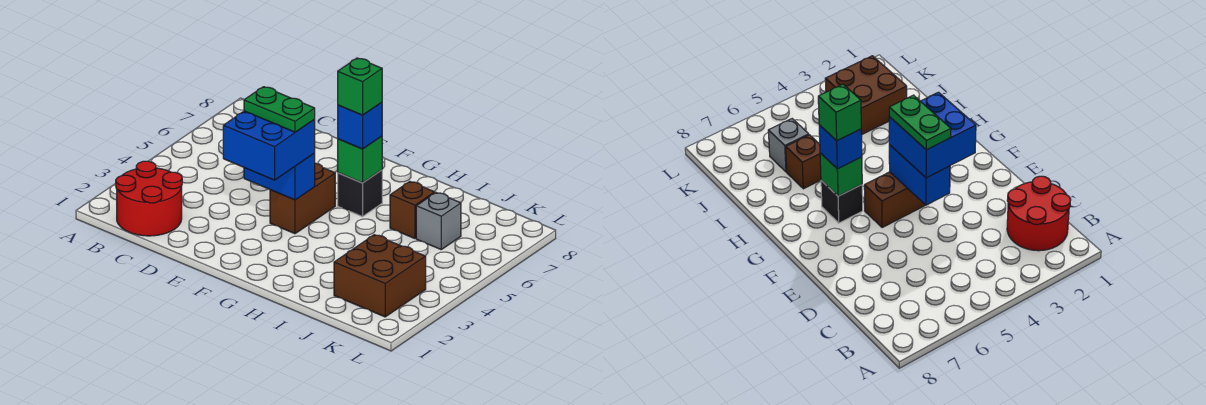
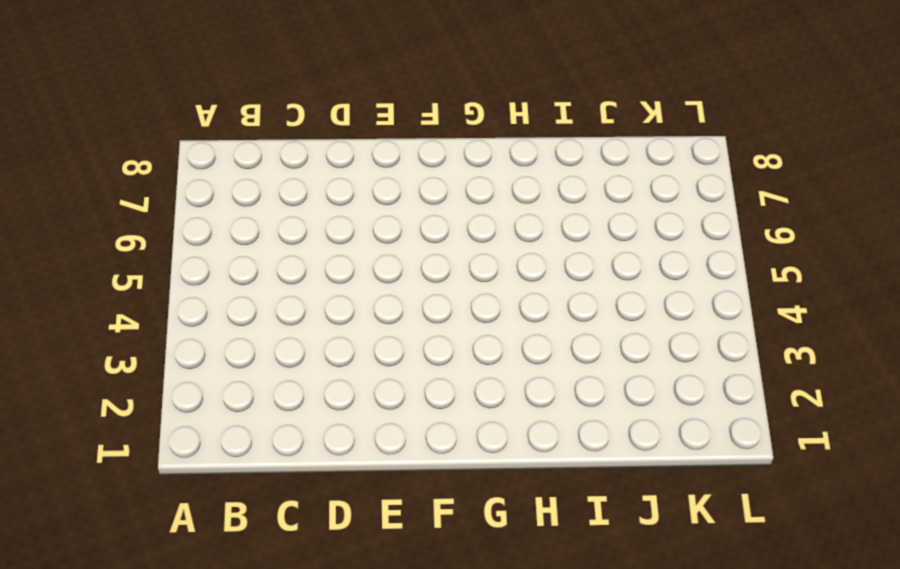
none -> red 2x2 round brick [116,161,182,236]
none -> brown 1x2 brick [270,163,335,234]
none -> black 1x1 brick [338,170,382,217]

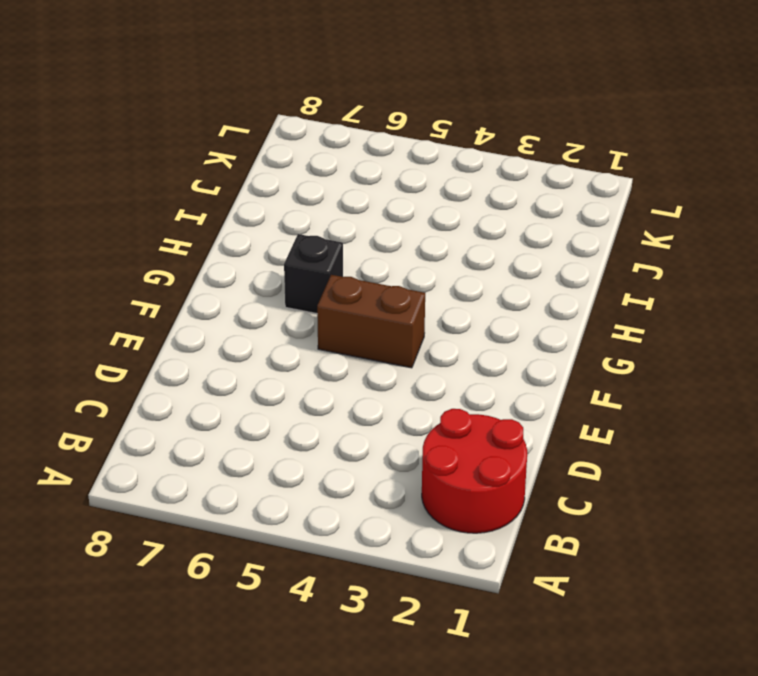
none -> brown 1x1 brick [390,182,435,238]
none -> brown 2x2 brick [334,235,426,317]
none -> grey 1x1 brick [416,193,461,249]

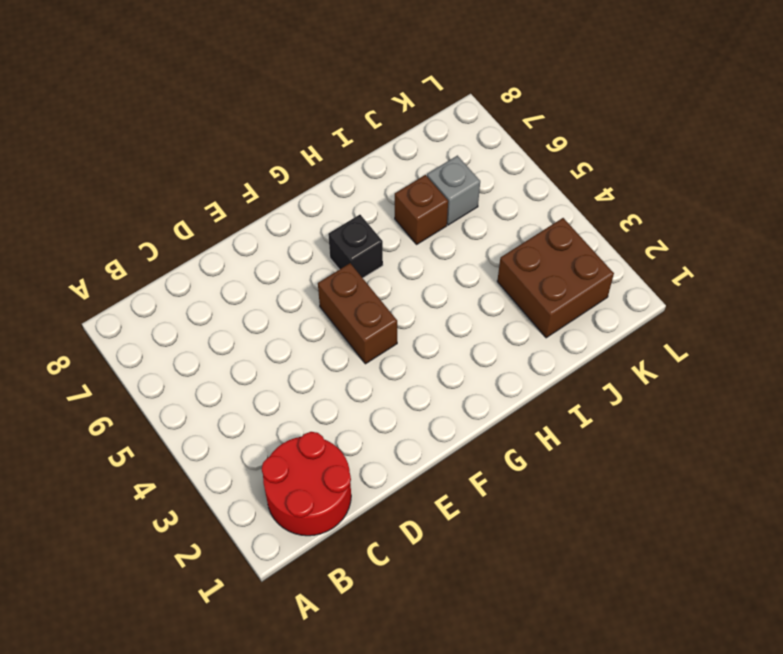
none -> blue 1x2 brick [244,153,315,200]
none -> green 1x1 brick [338,136,382,183]
none -> blue 2x2 brick [223,111,315,180]

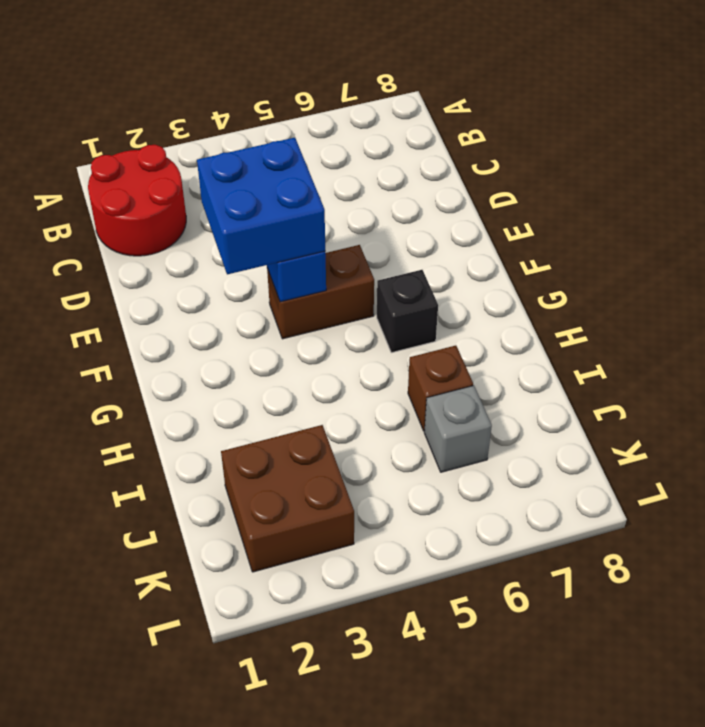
none -> green 1x1 brick [338,136,382,183]
none -> blue 1x1 brick [338,102,382,149]
none -> green 1x2 plate [244,87,315,132]

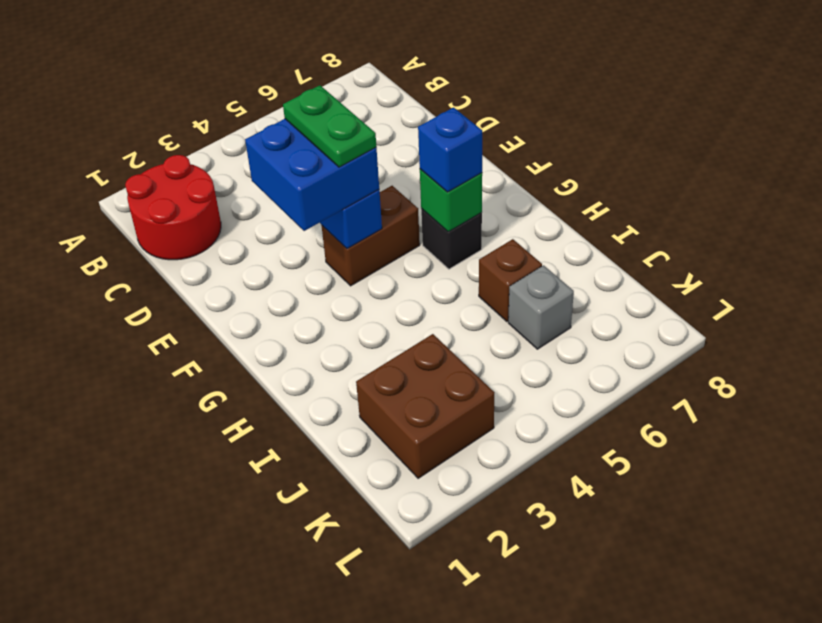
none -> green 1x1 brick [338,58,382,115]

